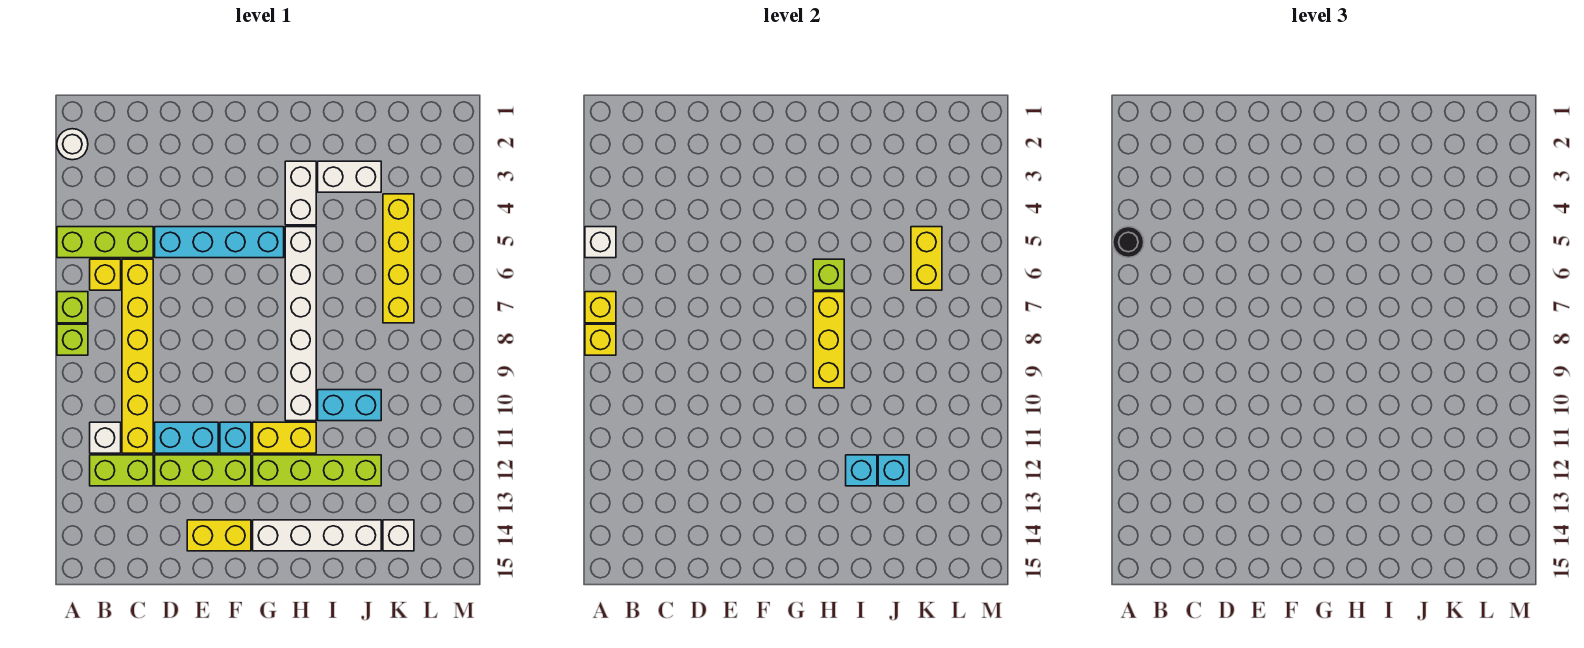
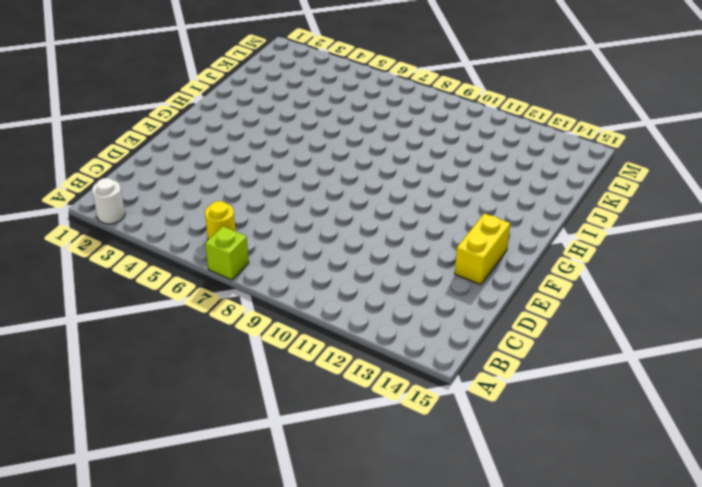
yellow 1x1 round brick [205,201,236,240] -> yellow 1x1 brick [90,259,121,290]
none -> lime 1x3 brick [57,227,153,258]
none -> lime 1x1 brick [57,324,88,355]
none -> white 1x1 brick [90,422,121,453]
none -> lime 1x2 brick [90,455,153,486]

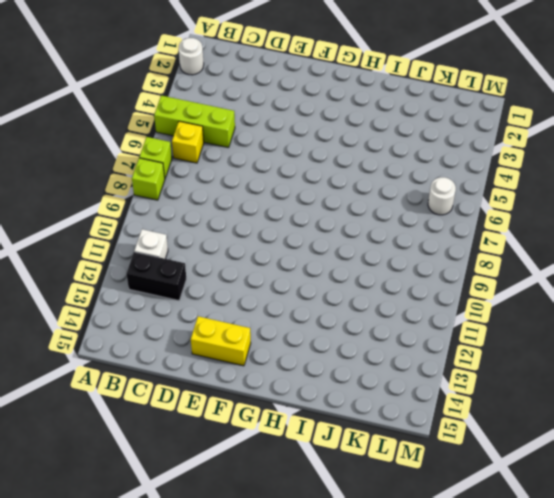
black 1x2 brick [126,252,186,301] -> lime 1x2 brick [90,455,153,486]
white 1x1 round brick [428,177,456,215] -> none
none -> yellow 1x6 brick [122,259,153,453]
none -> cyan 1x4 brick [155,227,284,258]
none -> cyan 1x2 brick [155,422,218,453]
none -> lime 1x3 brick [155,455,251,486]

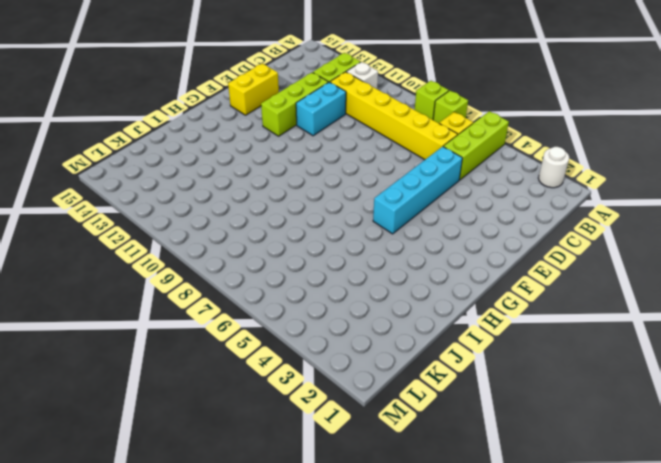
none -> cyan 1x1 brick [220,422,251,453]
none -> yellow 1x2 brick [253,422,316,453]
none -> lime 1x4 brick [253,455,381,486]
none -> white 1x4 brick [253,520,381,551]

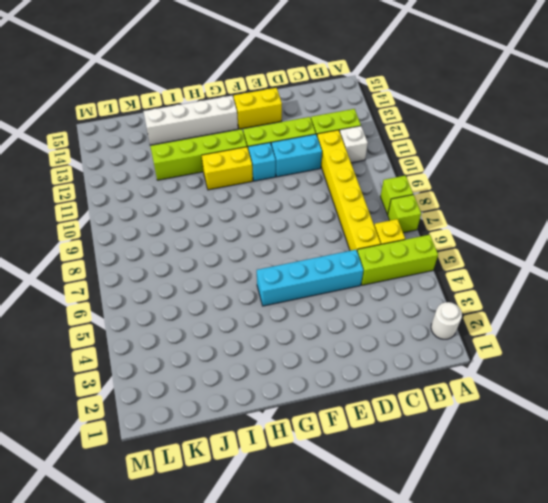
none -> white 1x2 brick [285,161,316,225]
none -> white 1x6 brick [285,227,316,421]
none -> white 1x2 brick [318,161,381,192]
none -> cyan 1x2 brick [318,390,381,421]

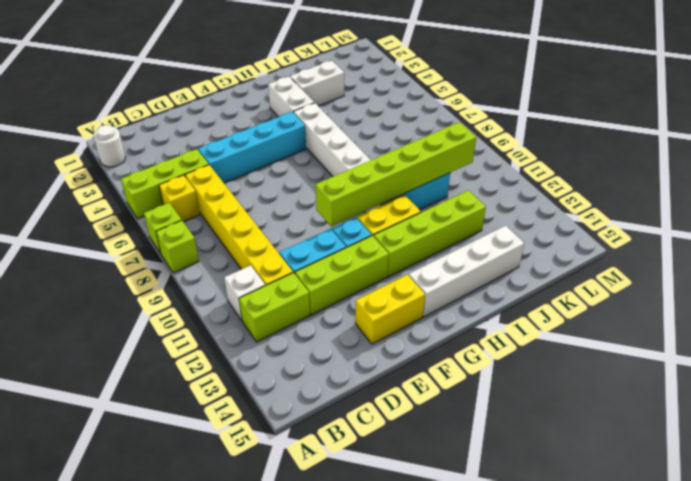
lime 1x6 brick [316,122,476,227] -> none
none -> yellow 1x4 brick [383,194,414,323]
none -> white 1x1 brick [383,520,414,551]
none -> white 1x1 brick [585,227,616,258]
none -> yellow 1x1 brick [585,292,616,323]

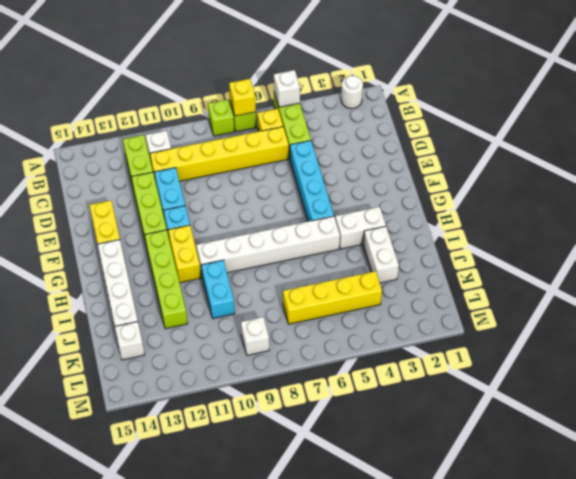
white 1x1 brick [241,317,269,355] -> none
none -> yellow 1x1 brick [585,324,616,355]
none -> lime 1x1 brick [813,259,844,290]
none -> yellow 1x3 brick [813,292,844,388]
none -> cyan 1x1 brick [846,455,877,486]

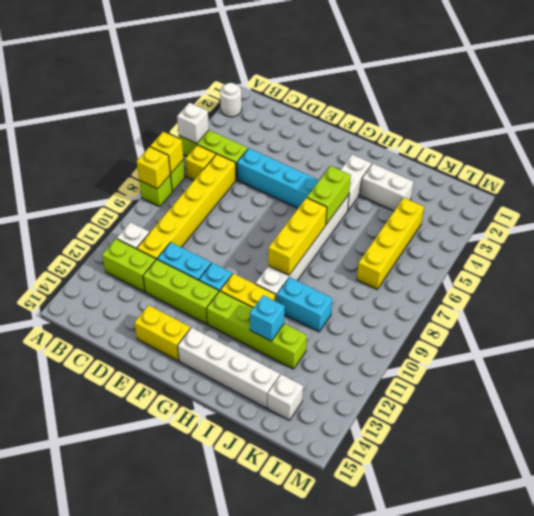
lime 1x2 brick [307,166,351,224] -> lime 1x1 brick [813,259,844,290]
none -> cyan 1x1 brick [878,455,909,486]
none -> yellow 1x2 brick [911,227,942,290]
none -> black 1x1 round brick [1113,227,1144,258]

